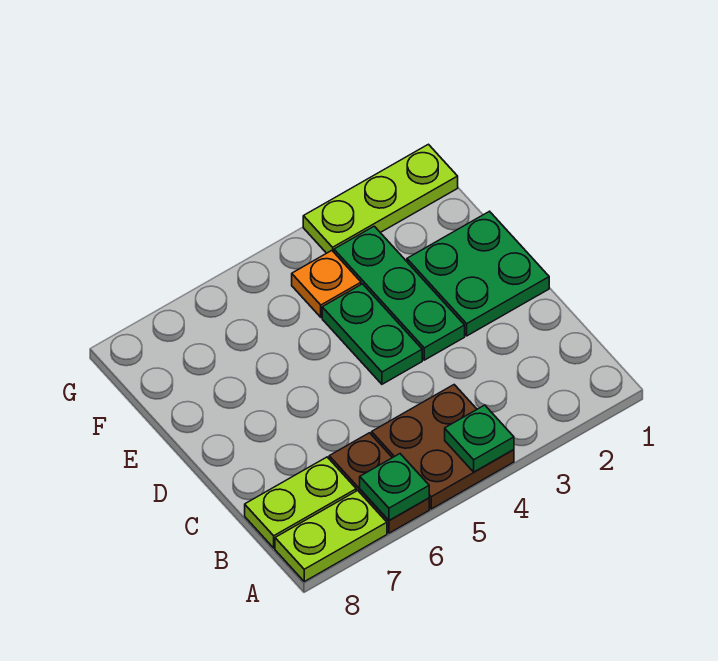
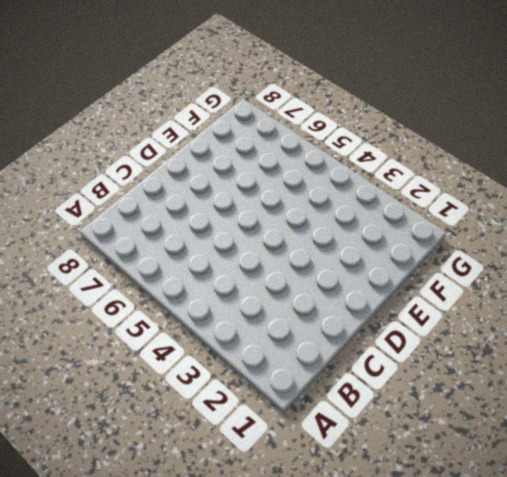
none -> brown 2x2 plate [372,385,514,509]
none -> brown 1x2 plate [329,433,429,533]

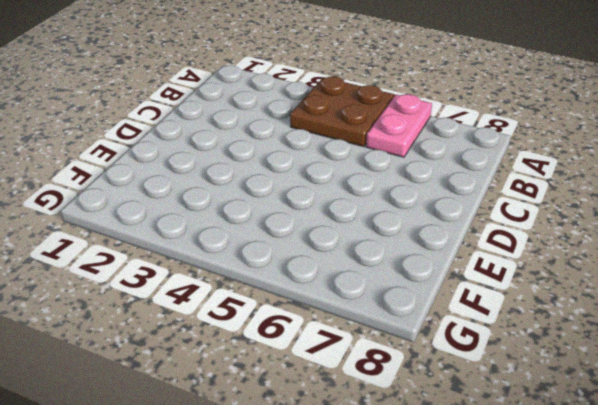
pink 1x2 plate [366,94,432,157] -> brown 1x2 plate [329,433,429,533]
none -> lime 1x2 plate [275,491,387,582]
none -> lime 1x2 plate [245,457,356,548]

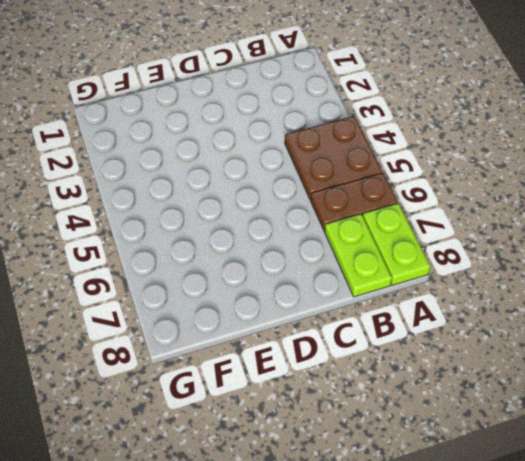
none -> green 2x2 plate [407,211,549,336]
none -> green 1x3 plate [334,226,465,360]

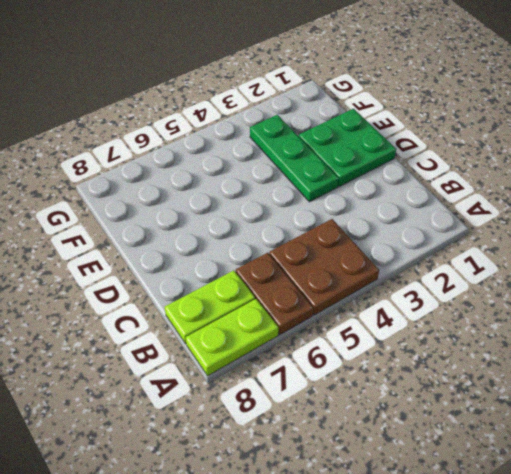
none -> green 1x2 plate [322,284,422,384]
none -> orange 1x1 plate [292,251,361,317]

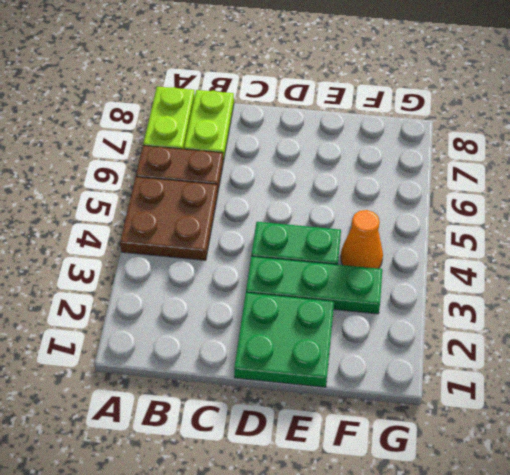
orange 1x1 cone [341,210,383,269] -> orange 1x1 plate [292,251,361,317]
none -> lime 1x3 plate [303,144,458,253]
none -> green 1x1 plate [445,405,514,472]

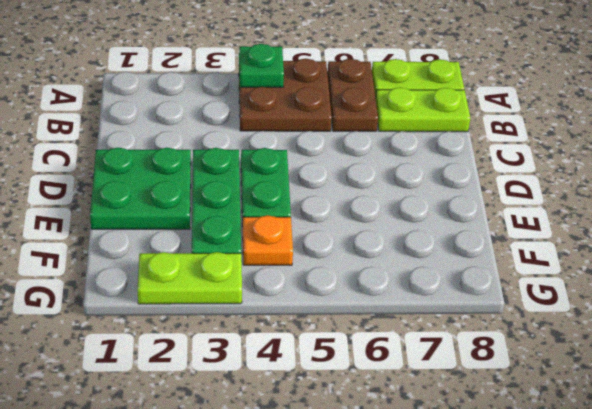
lime 1x2 plate [137,252,242,304] -> lime 1x3 plate [303,144,458,253]
none -> green 1x1 plate [360,454,429,521]

